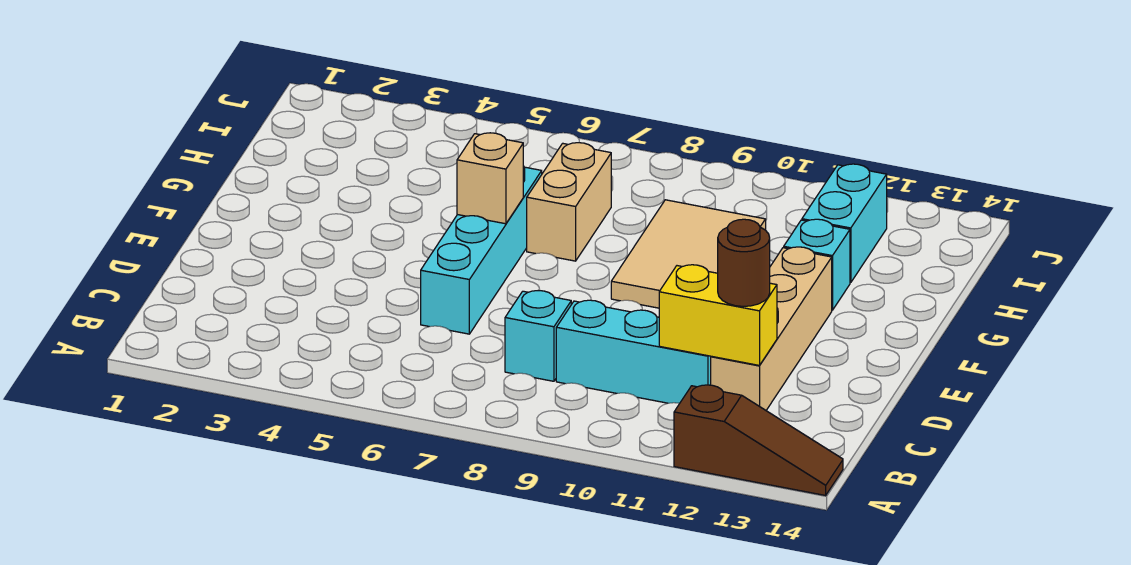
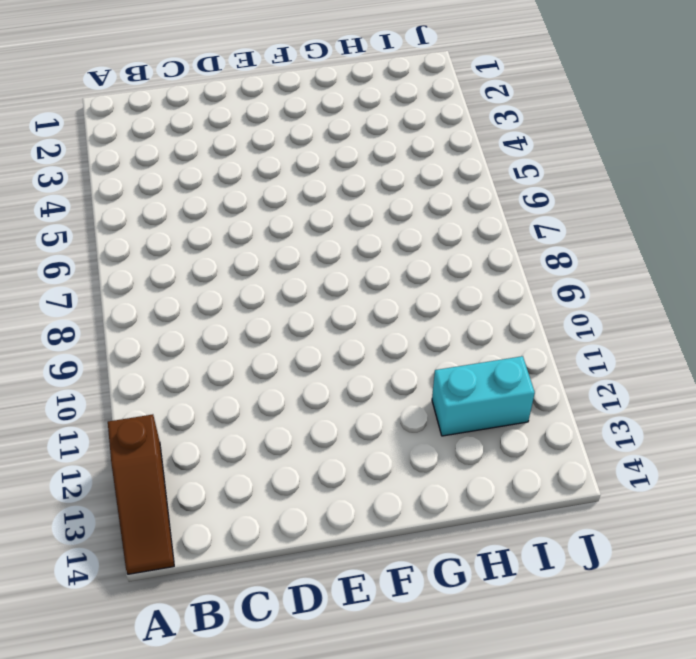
none -> cyan 1x1 brick [505,291,571,381]
none -> cyan 1x3 brick [556,300,711,403]
none -> tan 1x4 brick [711,247,832,410]

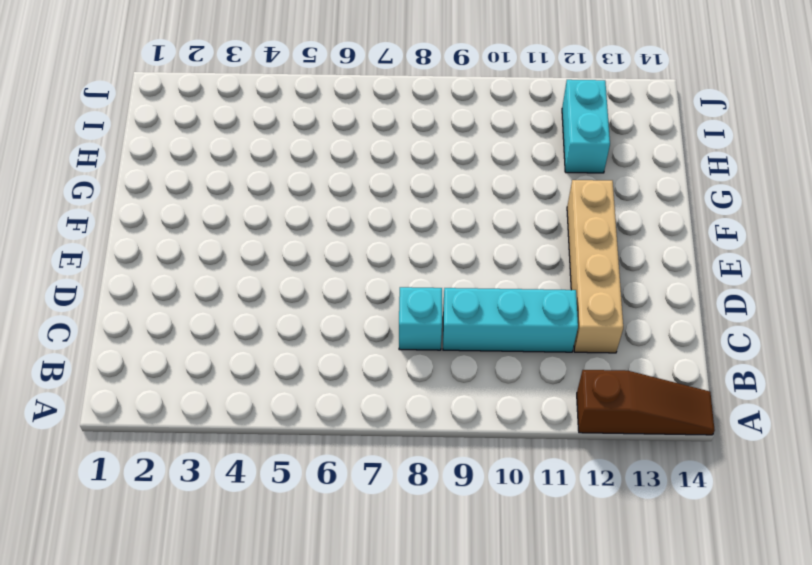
none -> cyan 1x4 brick [421,166,542,334]
none -> tan 2x3 tile [611,200,766,308]
none -> tan 1x2 brick [527,143,611,261]

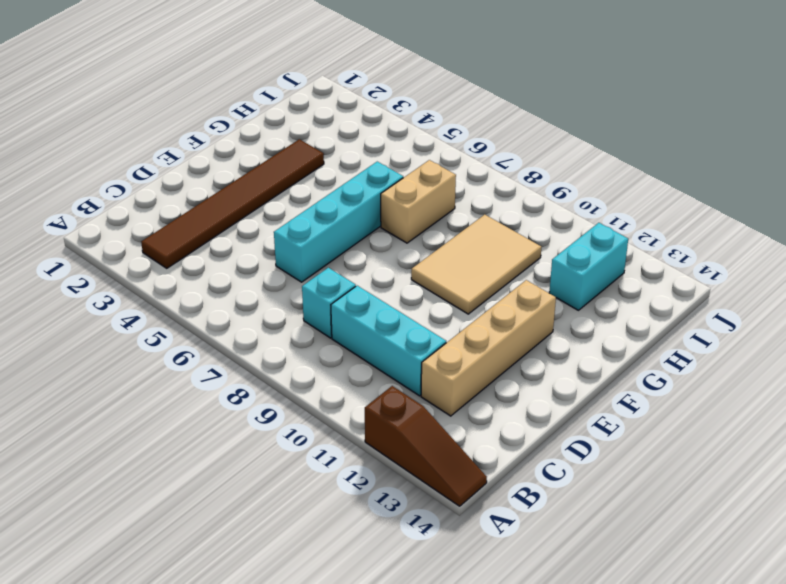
brown 1x6 tile [141,139,324,268] -> none
none -> cyan 1x1 brick [784,219,850,310]
none -> yellow 1x2 brick [659,265,777,365]
none -> tan 1x1 brick [457,133,523,224]

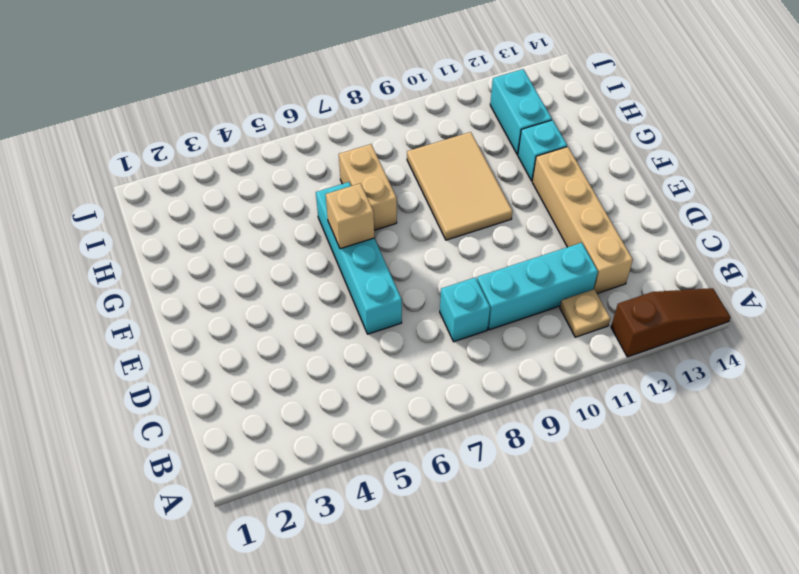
tan 1x1 plate [560,289,610,337] -> none
none -> yellow 1x2 brick [659,265,777,365]
none -> brown 1x1 round brick [718,219,770,306]

